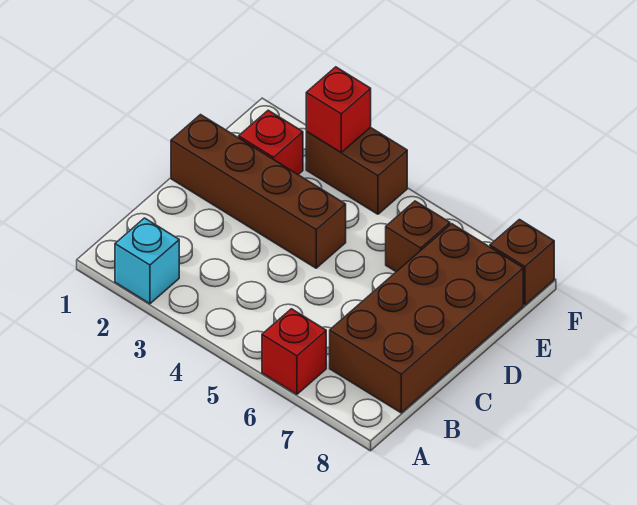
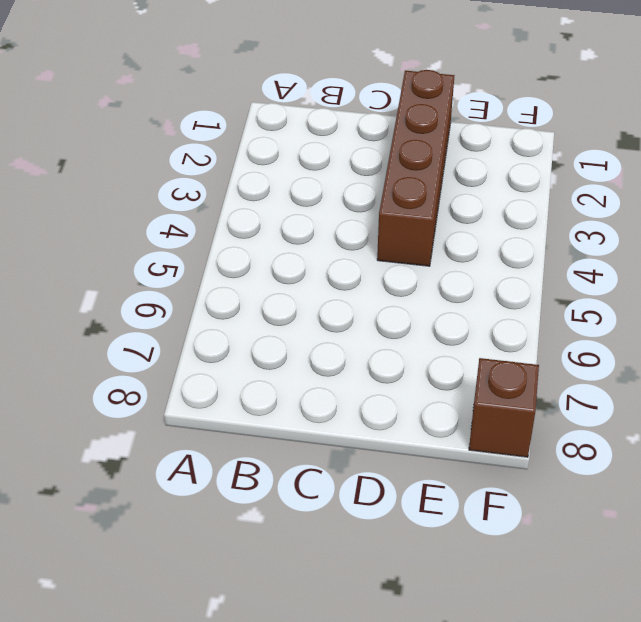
none -> cyan 1x1 brick [115,218,179,304]
none -> red 1x1 brick [262,309,326,394]

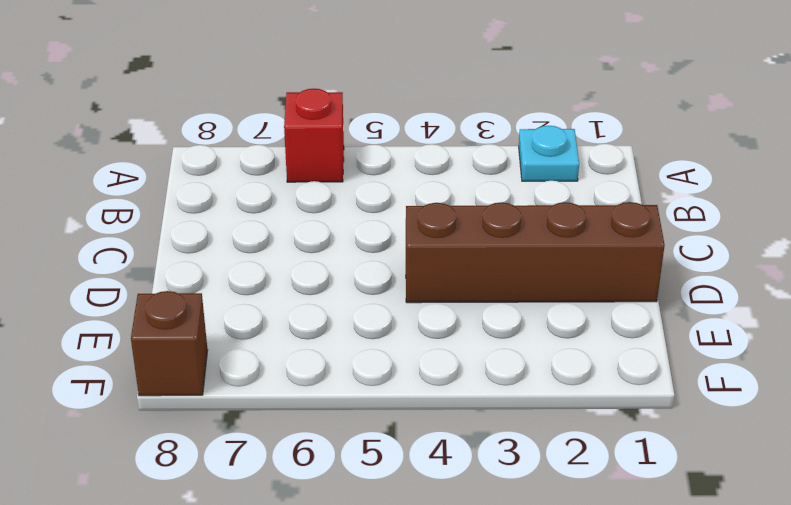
cyan 1x1 plate [519,126,579,181] -> cyan 1x1 brick [115,218,179,304]
none -> brown 2x4 brick [330,224,523,413]
none -> red 1x1 brick [239,110,303,175]

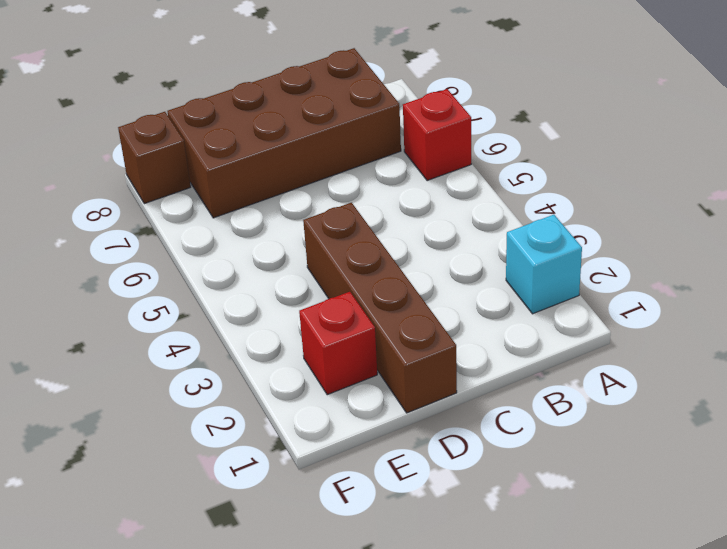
none -> brown 1x1 brick [386,201,450,272]
none -> brown 1x2 brick [306,127,407,214]

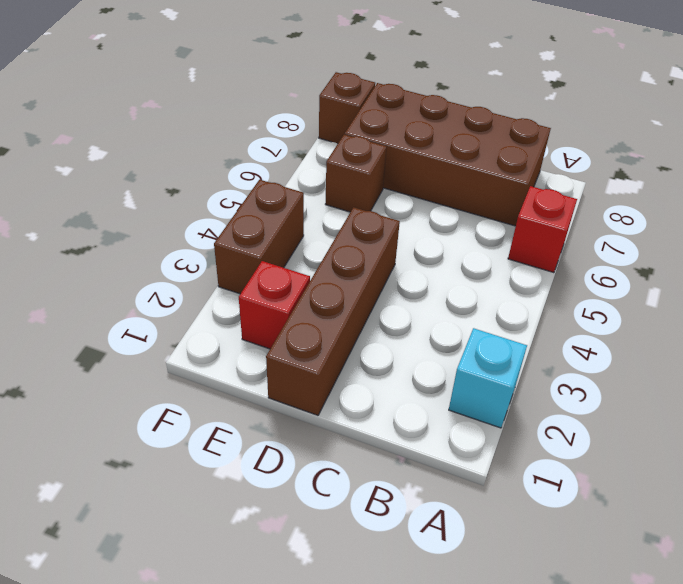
none -> red 1x1 brick [306,67,371,152]

